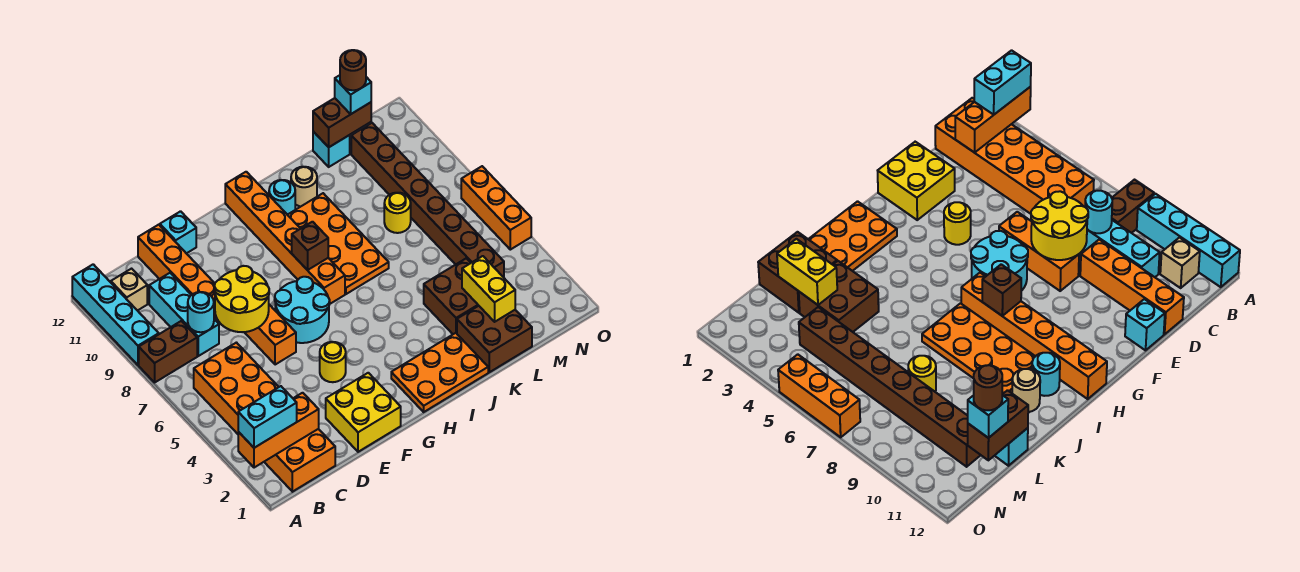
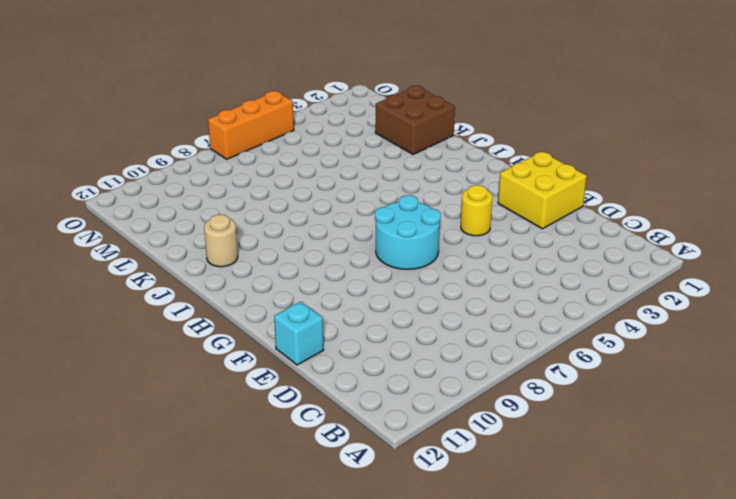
none -> brown 1x2 brick [139,321,197,382]
none -> cyan 1x4 brick [72,264,159,365]
none -> orange 2x6 brick [194,343,335,492]
none -> tan 1x1 brick [111,269,147,311]

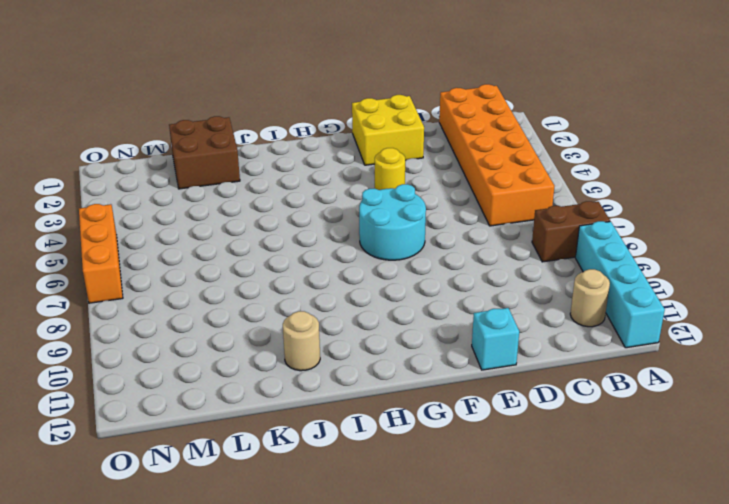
tan 1x1 round brick [570,269,610,327] -> tan 1x1 brick [111,269,147,311]
none -> cyan 1x3 brick [149,273,219,356]
none -> orange 1x4 brick [138,225,216,319]
none -> orange 1x3 brick [244,305,296,365]
none -> orange 2x3 plate [391,333,488,412]

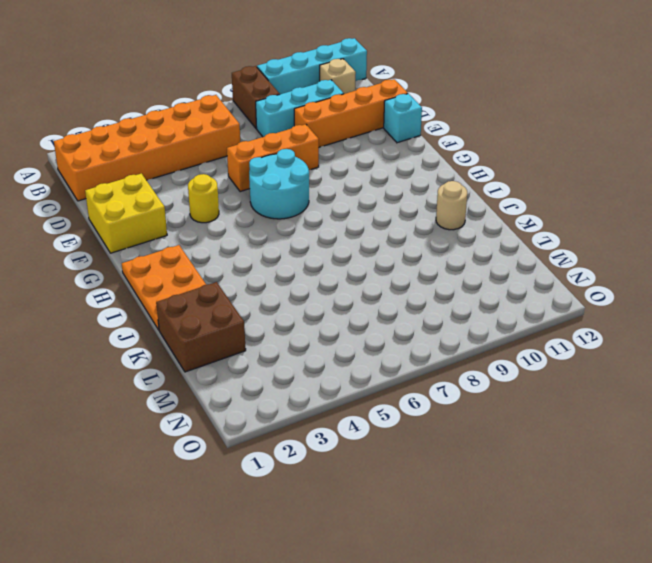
none -> orange 1x6 brick [225,172,345,304]
none -> orange 2x4 plate [288,193,389,294]
none -> cyan 1x1 round brick [269,180,295,215]
none -> brown 2x2 brick [424,258,479,334]

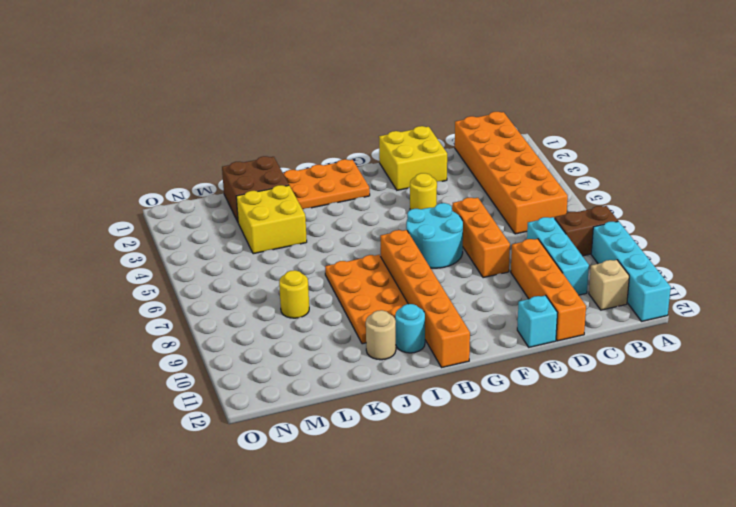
yellow 2x2 brick [236,185,307,254] -> brown 2x2 brick [424,258,479,334]
none -> cyan 1x1 brick [313,132,350,167]
none -> brown 1x8 brick [351,123,504,277]
none -> orange 1x3 brick [461,166,531,250]
none -> orange 1x3 brick [238,393,319,468]

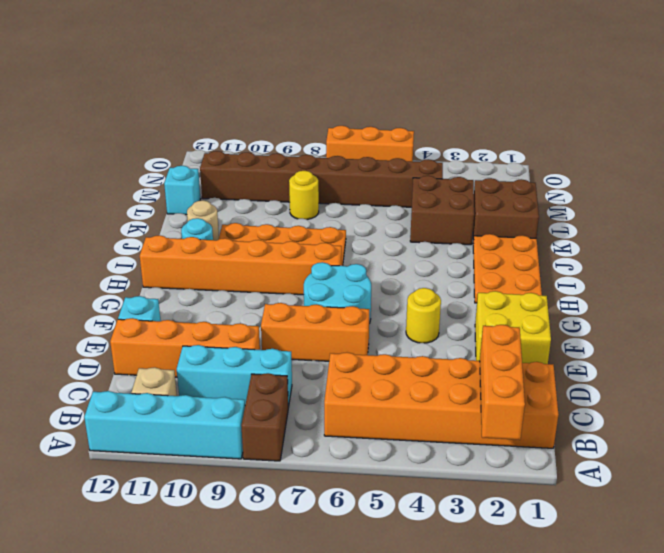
none -> cyan 1x1 round brick [188,292,214,332]
none -> yellow 2x2 round brick [214,266,269,332]
none -> brown 1x1 brick [292,222,328,270]
none -> yellow 1x2 brick [462,256,515,322]

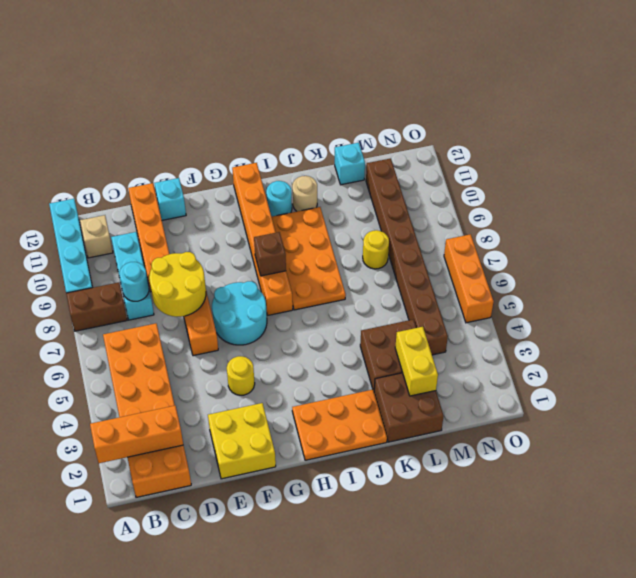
none -> brown 1x2 brick [313,98,371,147]
none -> cyan 1x2 brick [238,386,297,448]
none -> cyan 1x1 brick [335,75,371,114]
none -> brown 1x1 round brick [340,50,366,90]

